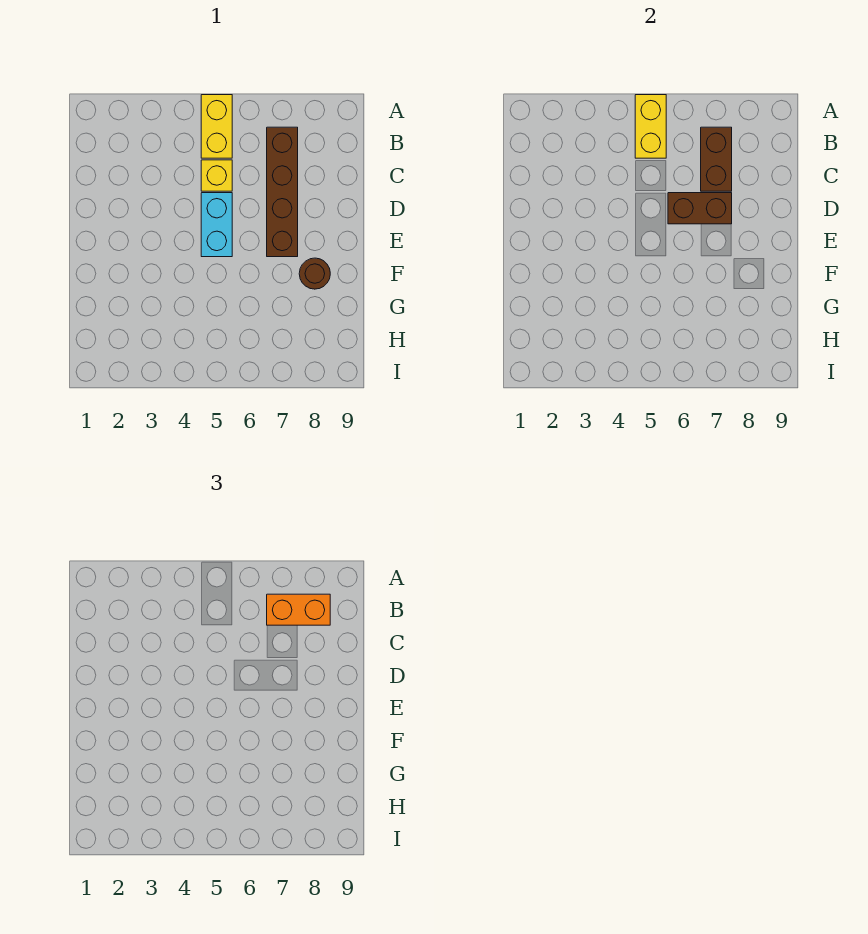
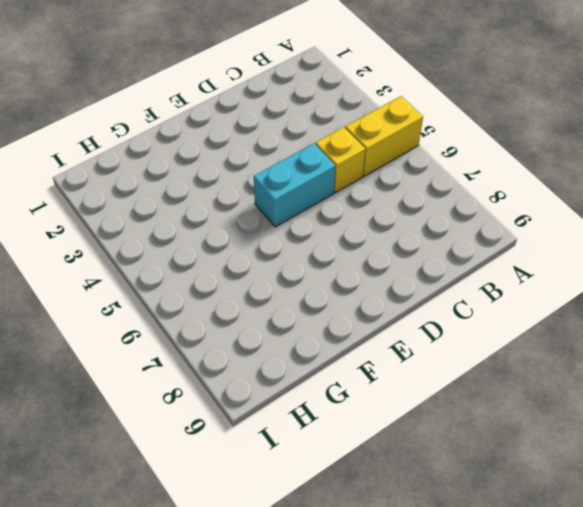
none -> brown 1x4 brick [267,127,298,257]
none -> brown 1x1 round brick [299,258,330,289]

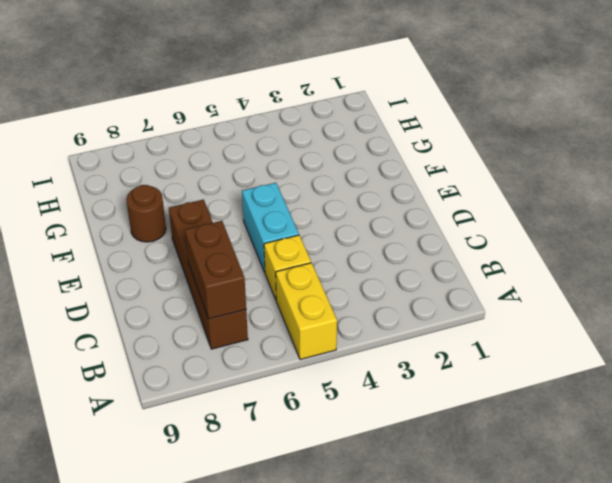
none -> yellow 1x2 brick [635,95,666,158]
none -> brown 1x2 brick [668,193,732,224]

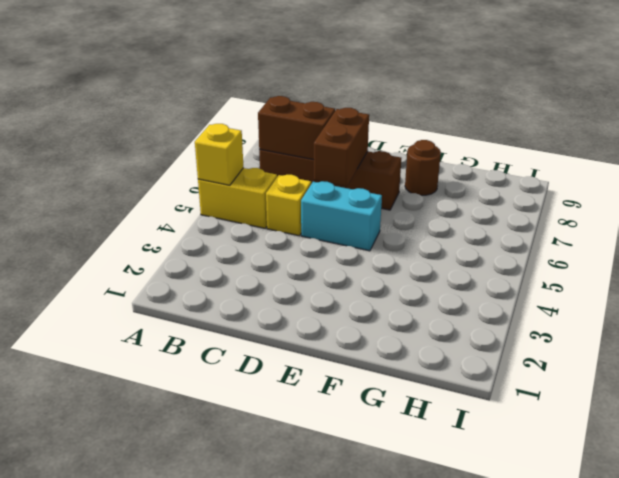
yellow 1x1 brick [195,124,243,186] -> yellow 1x2 brick [635,95,666,158]
none -> orange 1x2 brick [267,594,330,625]

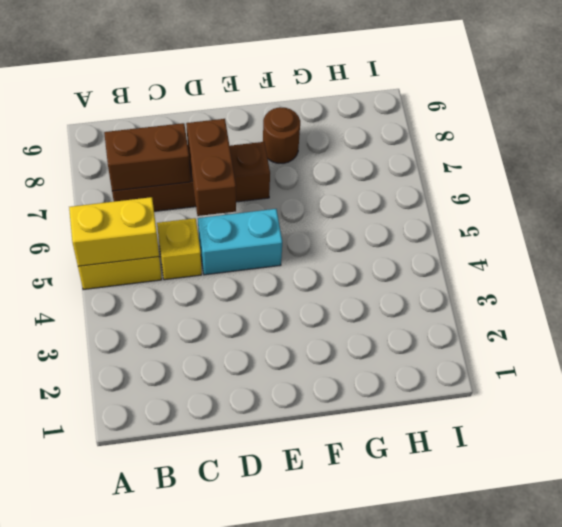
none -> orange 1x2 brick [267,594,330,625]

